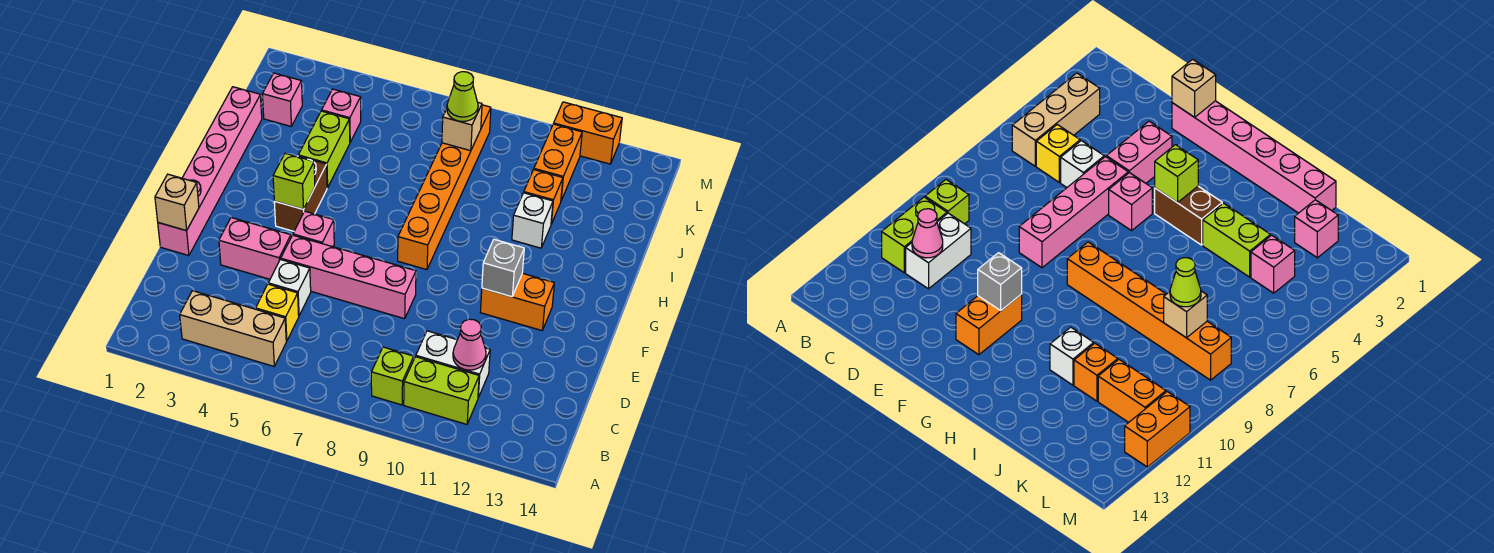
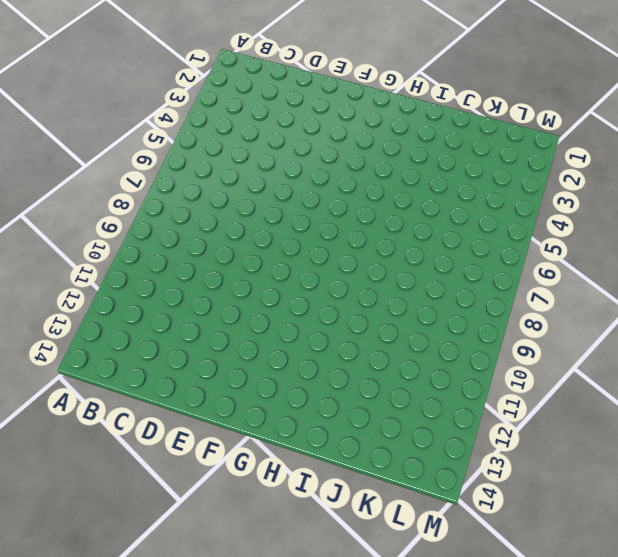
none -> tan 1x3 brick [180,291,286,366]
none -> lime 1x1 brick [371,347,414,405]
none -> lime 1x2 brick [404,357,479,424]

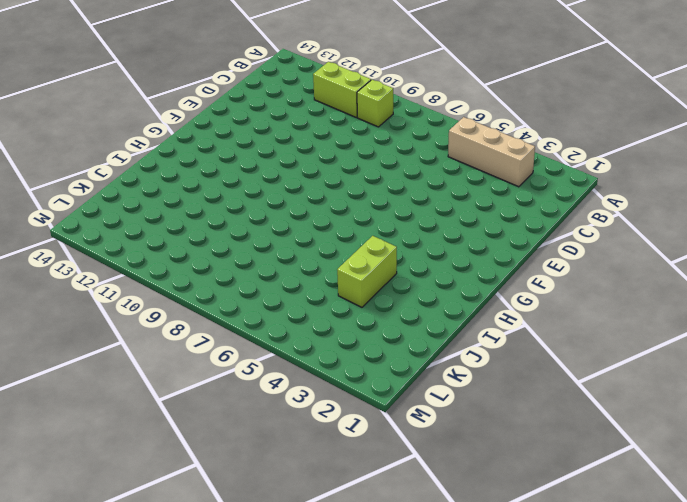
none -> yellow 1x1 brick [256,284,299,341]
none -> white 1x2 brick [416,331,490,398]
none -> white 1x1 brick [268,259,311,315]

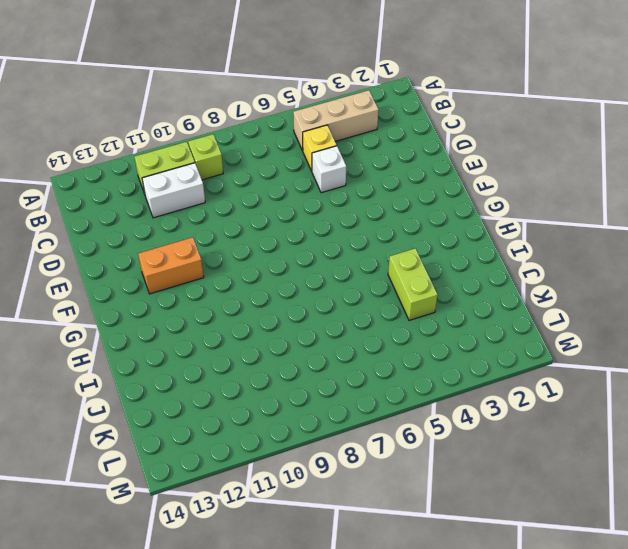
none -> pink 1x6 brick [158,87,262,256]
none -> pink 1x2 brick [219,218,291,279]
none -> pink 1x4 brick [281,235,416,319]

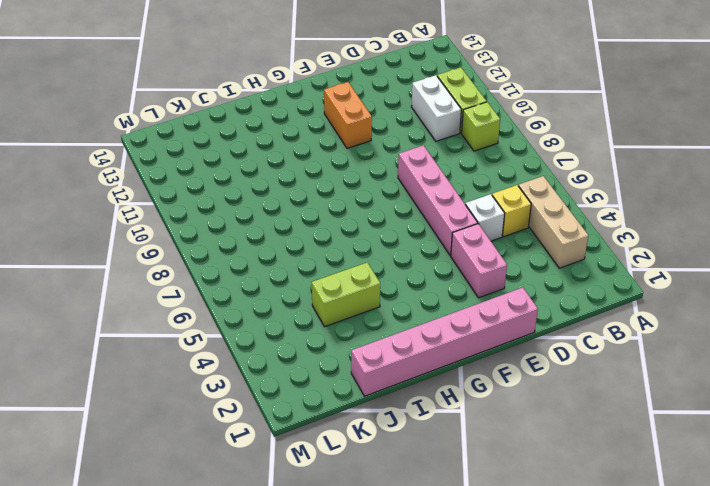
none -> pink 1x1 brick [293,211,334,247]
none -> brown 1x2 brick [274,156,327,231]
none -> orange 1x6 brick [398,105,491,270]

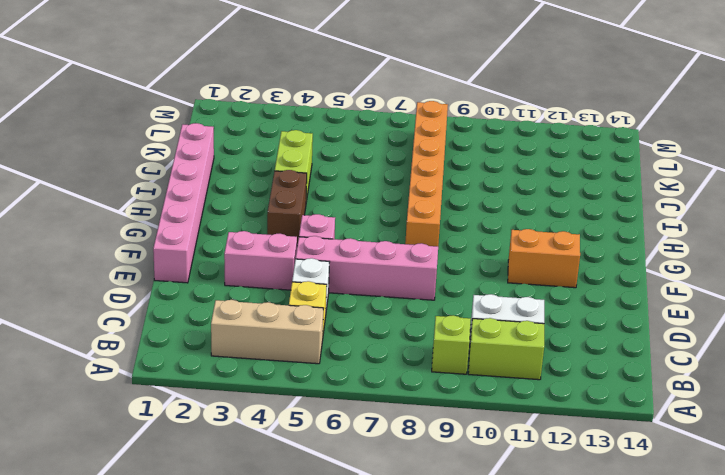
none -> white 1x1 brick [512,193,553,248]
none -> orange 1x1 brick [524,170,563,224]
none -> pink 1x1 brick [262,73,302,126]

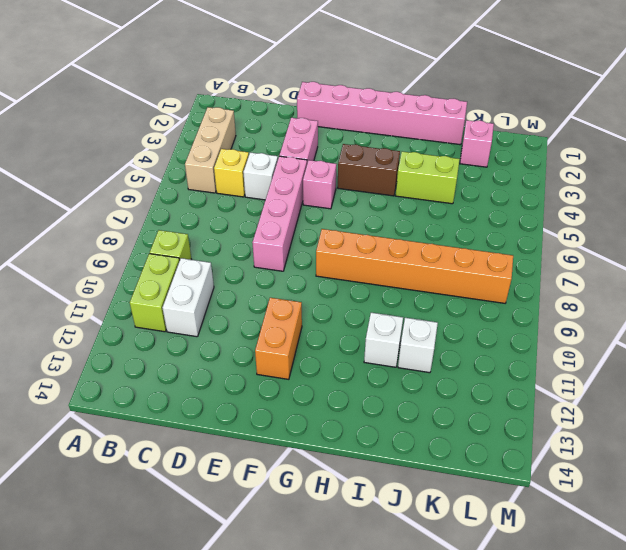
white 1x1 brick [398,318,438,373] -> orange 1x1 brick [524,170,563,224]
none -> pink 1x1 brick [322,89,361,142]
none -> orange 1x2 brick [534,124,582,200]
none -> orange 1x2 brick [554,102,622,164]

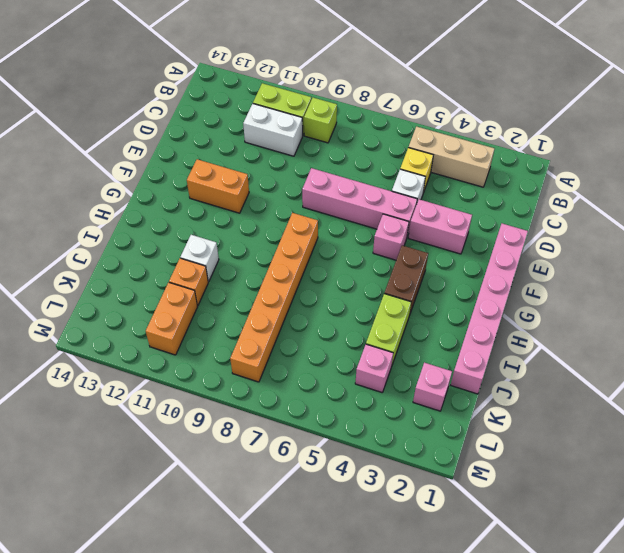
none -> orange 1x2 brick [554,102,622,164]
none -> pink 1x1 cone [453,319,486,370]
none -> tan 1x1 brick [155,174,199,231]

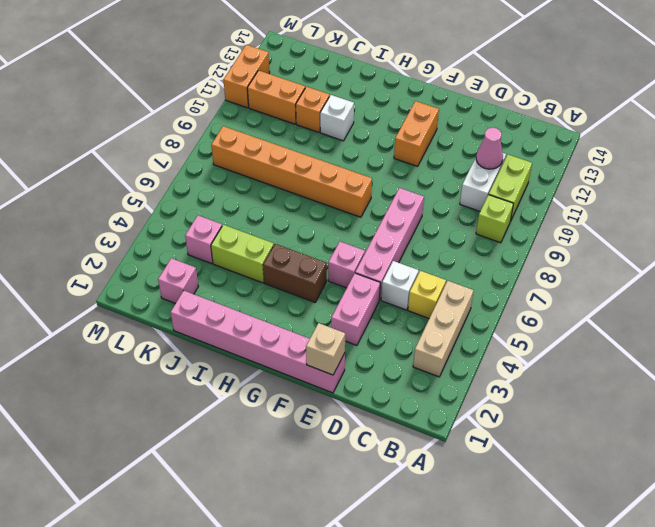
none -> grey 1x1 brick [482,239,524,297]
none -> lime 1x1 brick [273,153,315,209]
none -> tan 1x1 brick [442,102,482,151]

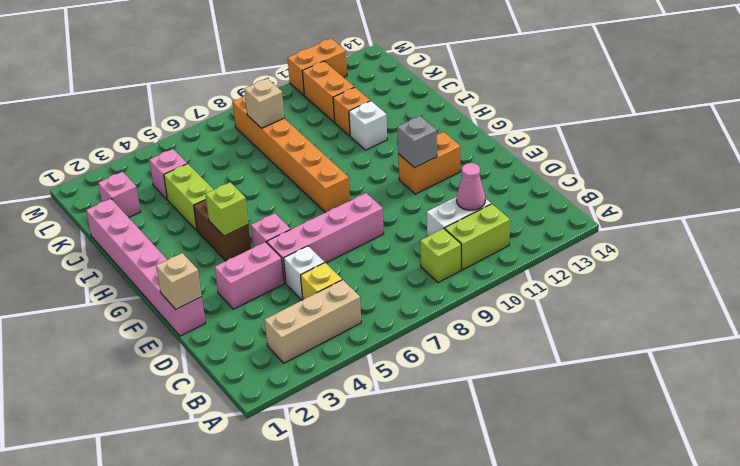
none -> lime 1x1 cone [447,72,478,121]

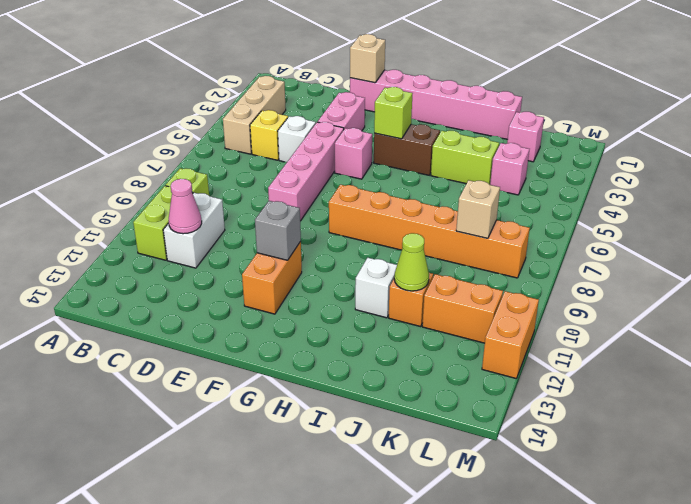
lime 1x1 cone [394,233,429,291] -> lime 1x1 cone moved to [447,72,478,121]

